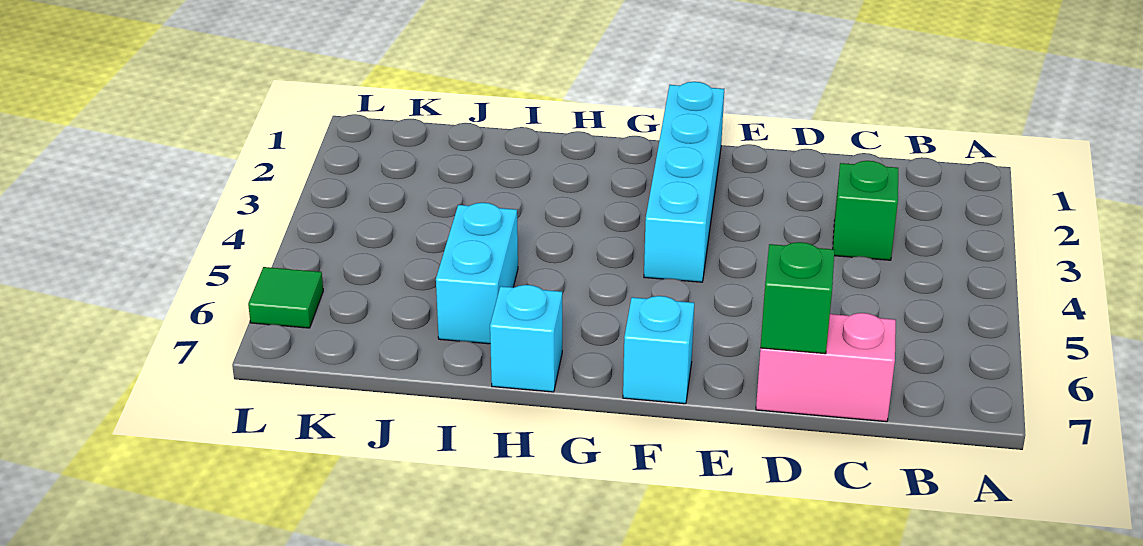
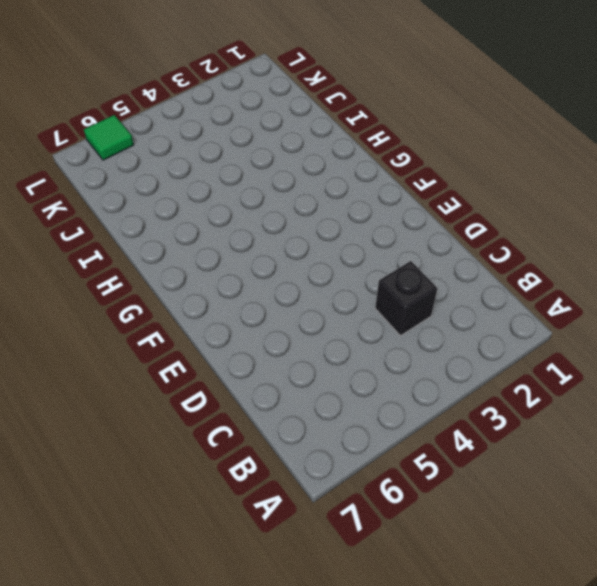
black 1x1 brick [375,261,438,336] -> green 1x1 brick [833,161,898,260]
none -> pink 1x2 brick [756,313,896,422]
none -> cyan 1x4 brick [644,82,724,282]

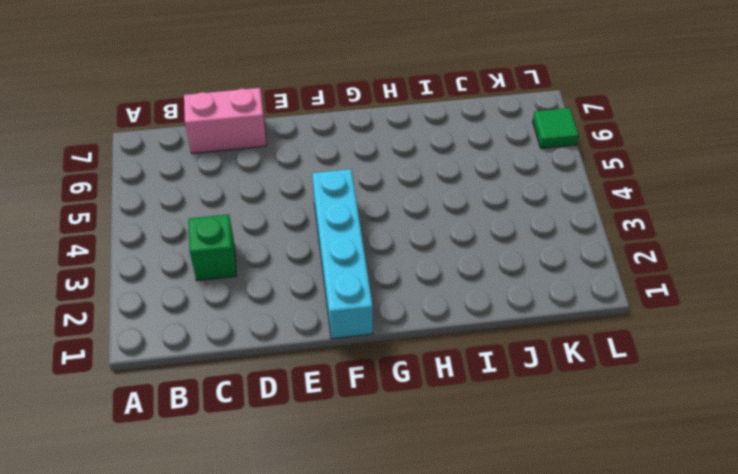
none -> cyan 1x1 brick [623,296,694,404]
none -> cyan 1x1 brick [490,285,562,392]

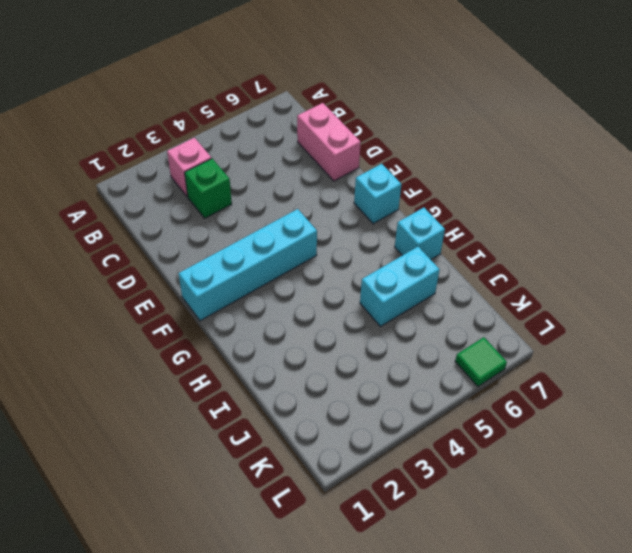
pink 1x1 brick [167,138,212,197] -> none
none -> green 1x1 brick [761,242,834,354]

